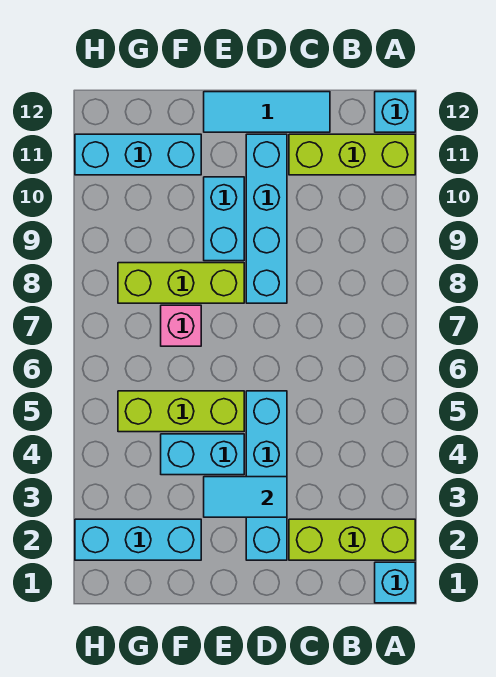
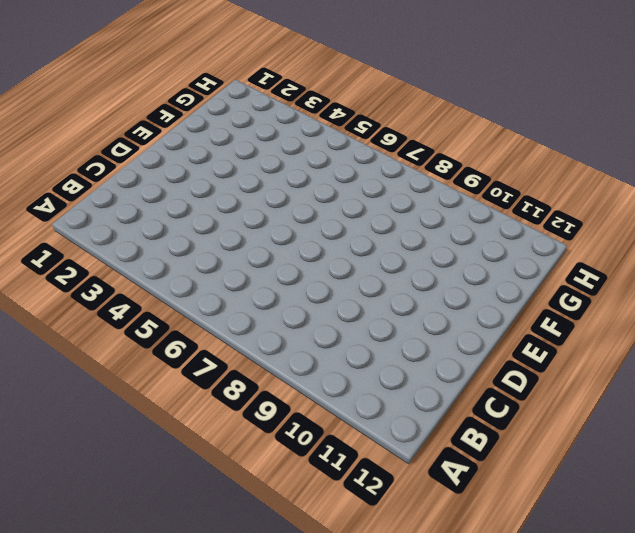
none -> cyan 1x1 brick [375,562,415,603]
none -> lime 1x3 brick [289,519,415,560]
none -> lime 1x3 brick [289,134,415,175]

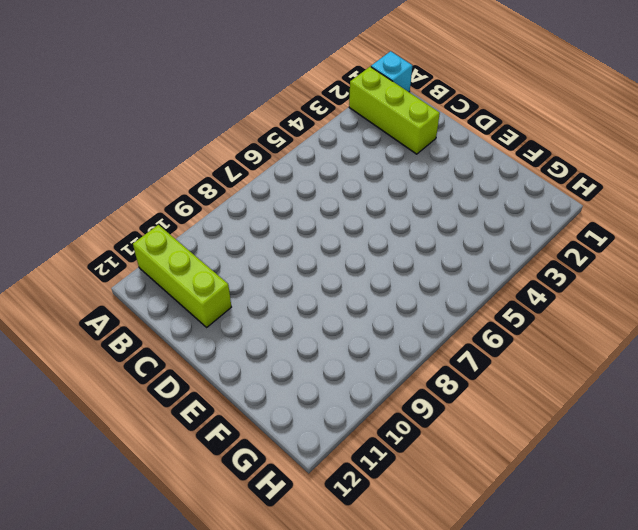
none -> cyan 1x1 brick [375,92,415,132]
none -> cyan 1x3 tile [204,92,330,132]
none -> cyan 1x4 brick [246,391,287,560]

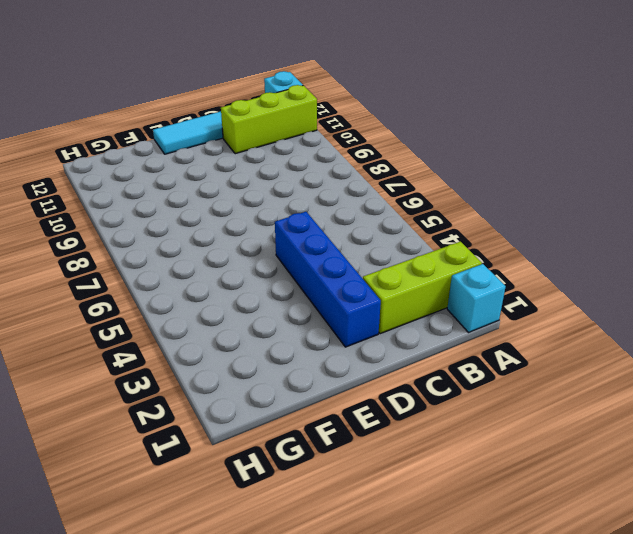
blue 1x4 brick [275,212,381,347] -> cyan 1x4 brick [246,391,287,560]
none -> cyan 1x4 brick [246,134,287,303]
none -> cyan 1x2 brick [161,434,244,475]
none -> lime 1x3 brick [118,391,244,432]

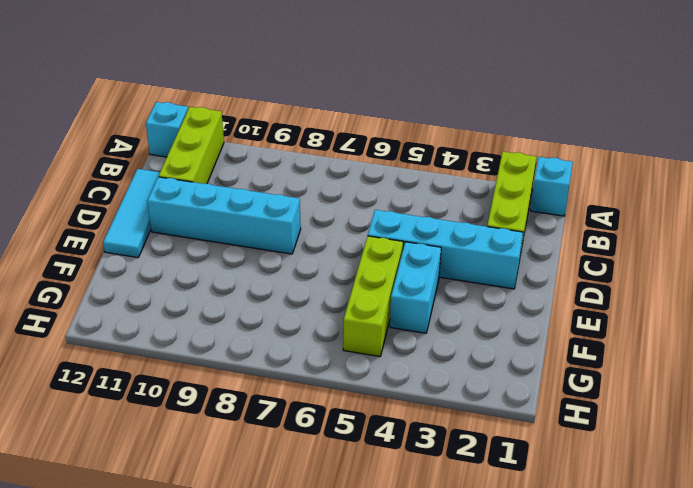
none -> lime 1x3 brick [118,263,244,303]
none -> cyan 1x2 brick [204,177,244,261]
none -> cyan 1x3 brick [75,519,201,560]

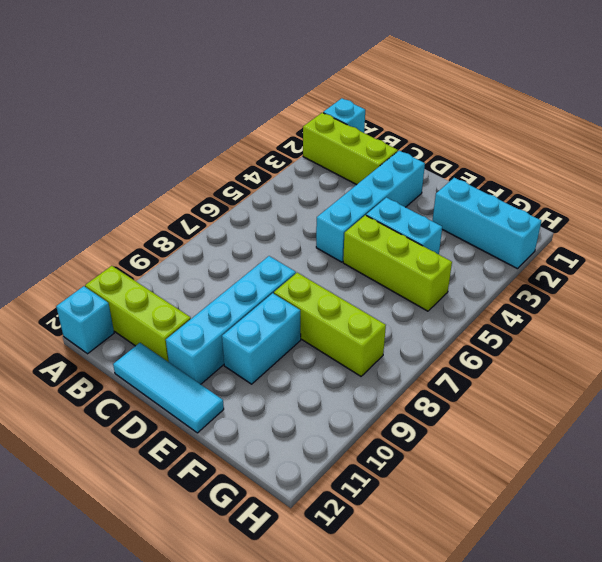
none -> pink 1x1 brick [161,305,201,346]
none -> cyan 1x3 brick [75,134,201,175]
none -> cyan 1x2 tile [204,477,287,517]

